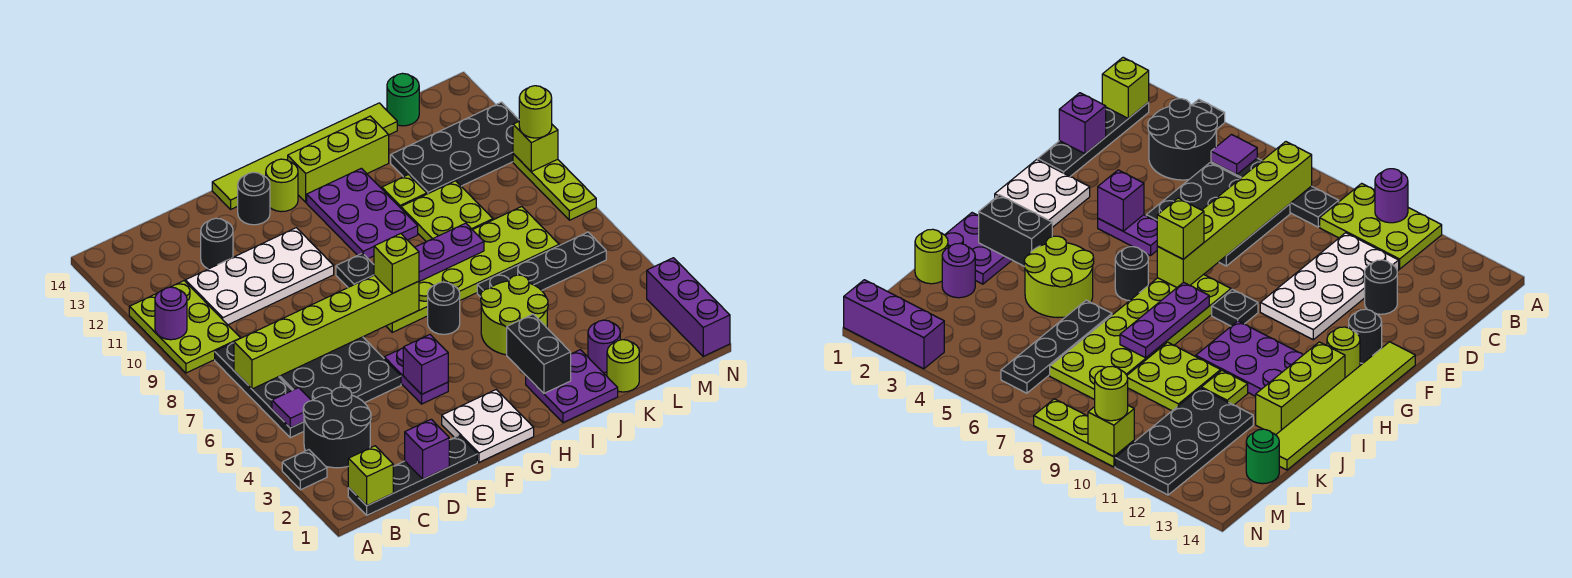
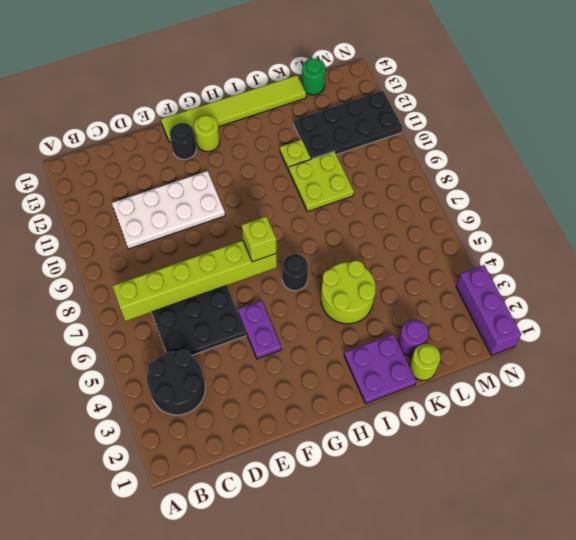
none -> black 1x1 plate [282,450,327,490]
none -> lime 2x3 plate [129,281,240,373]
none -> black 1x4 plate [348,435,477,515]
none -> black 1x4 plate [215,343,304,438]

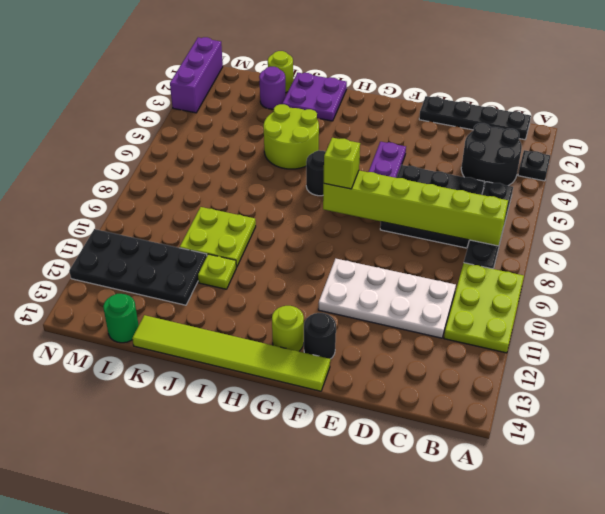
none -> black 1x1 round brick [201,218,233,269]
none -> white 2x2 plate [442,390,534,462]
none -> lime 2x6 plate [386,207,559,332]
none -> black 1x1 plate [336,253,374,287]

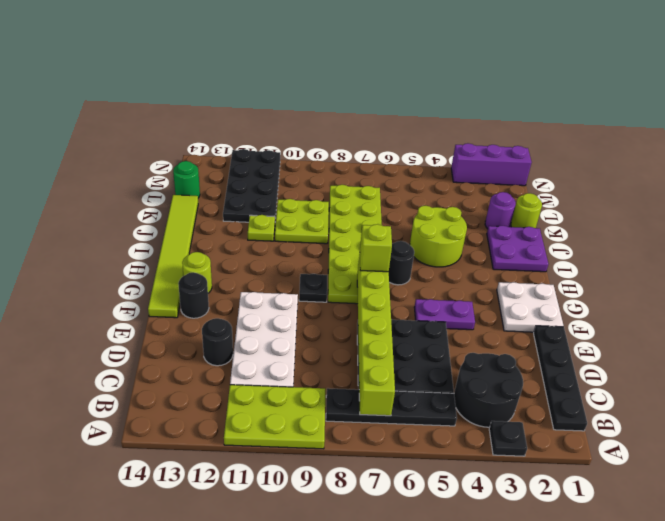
none -> purple 2x3 plate [307,168,418,258]
none -> lime 1x3 brick [288,116,389,202]
none -> black 1x4 plate [477,232,606,297]
none -> lime 1x3 plate [513,154,596,220]

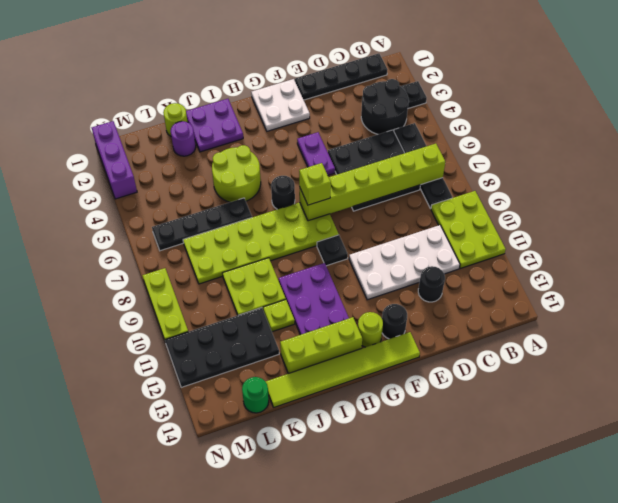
none -> purple 1x1 round brick [155,287,187,340]
none -> lime 1x1 brick [348,446,393,506]
none -> purple 1x1 tile [272,388,312,428]
none -> purple 1x1 brick [405,419,449,479]

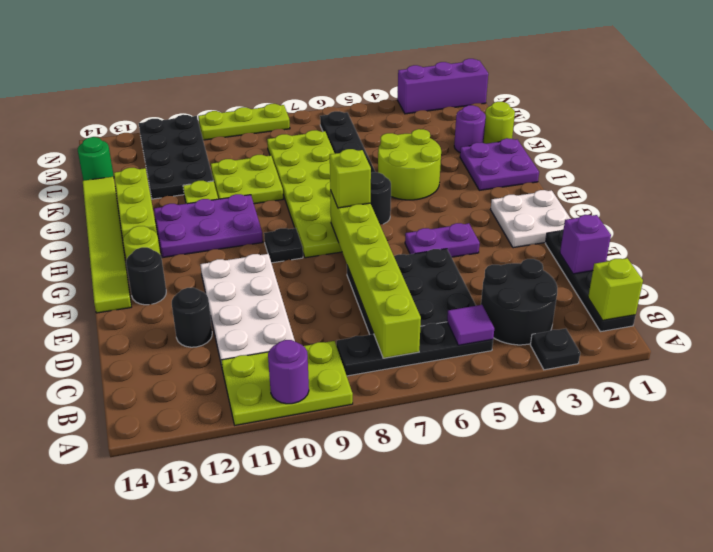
none -> purple 1x1 brick [403,335,448,394]
none -> purple 1x3 plate [415,223,484,282]
none -> black 1x2 brick [507,314,571,393]
none -> lime 1x1 brick [513,122,558,172]

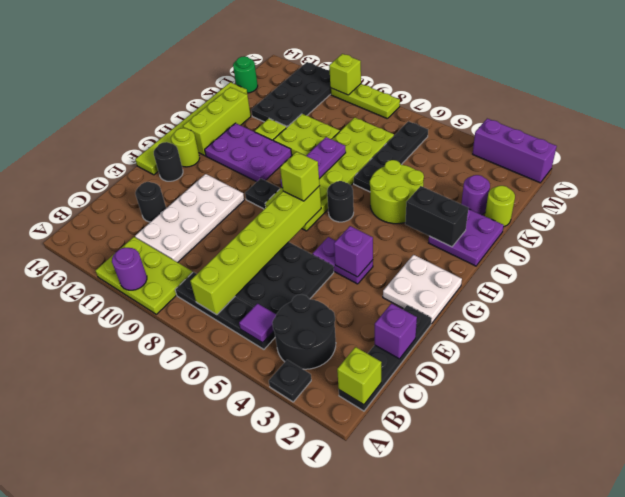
none -> lime 1x1 round brick [519,86,552,138]

